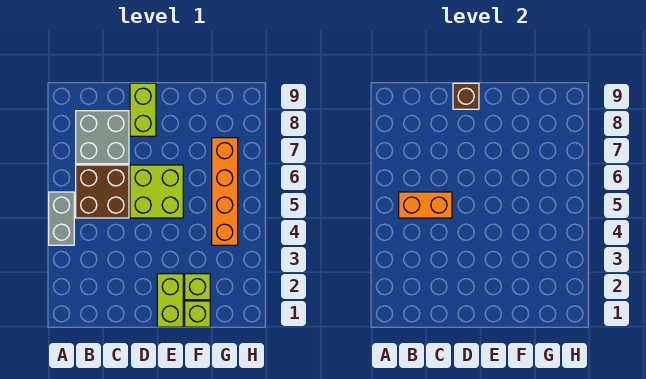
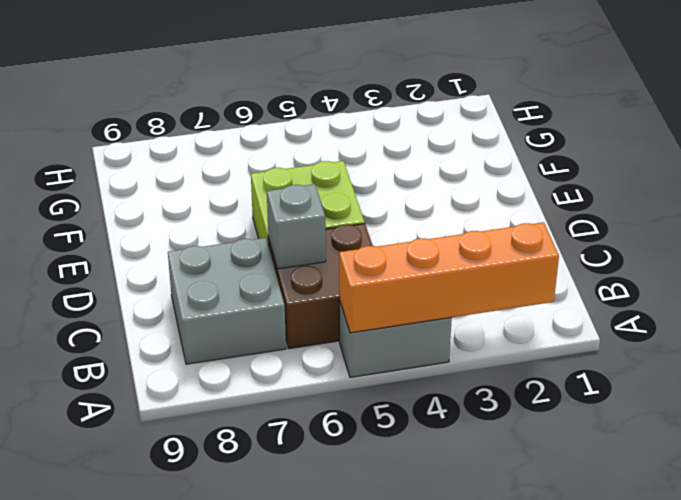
orange 1x4 brick [339,222,559,333] -> orange 1x4 brick moved to [212,138,238,245]
grey 1x1 brick [267,184,326,269] -> none
none -> lime 1x2 brick [130,83,156,136]
none -> lime 1x2 brick [157,274,183,327]

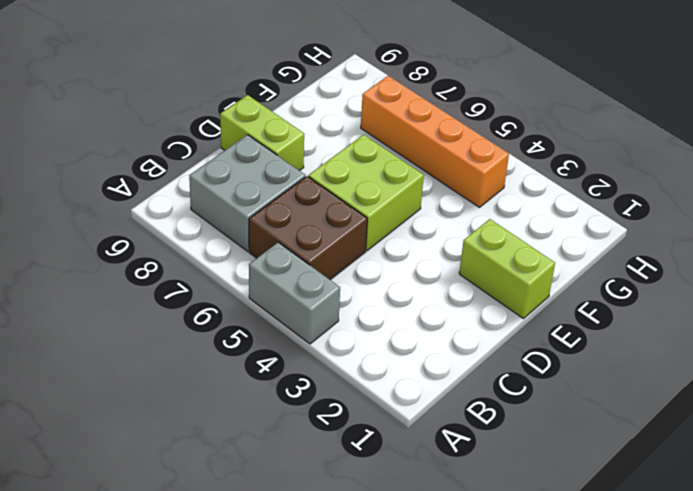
none -> lime 1x1 brick [185,301,210,327]
none -> lime 1x1 brick [185,274,210,300]

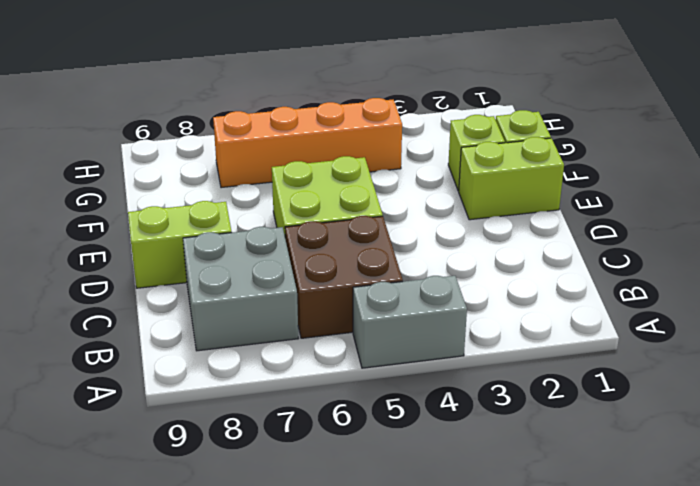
none -> orange 1x2 brick [399,192,452,218]
none -> brown 1x1 brick [453,83,479,109]

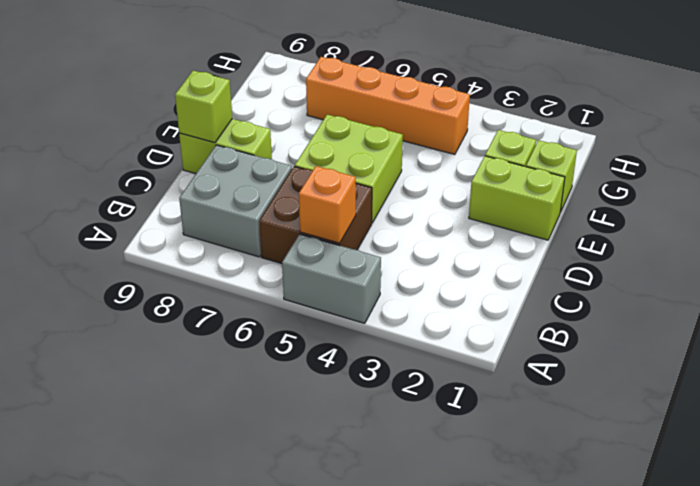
orange 1x1 brick [299,166,356,243] -> orange 1x2 brick [399,192,452,218]
lime 1x1 brick [175,70,232,143] -> brown 1x1 brick [453,83,479,109]

